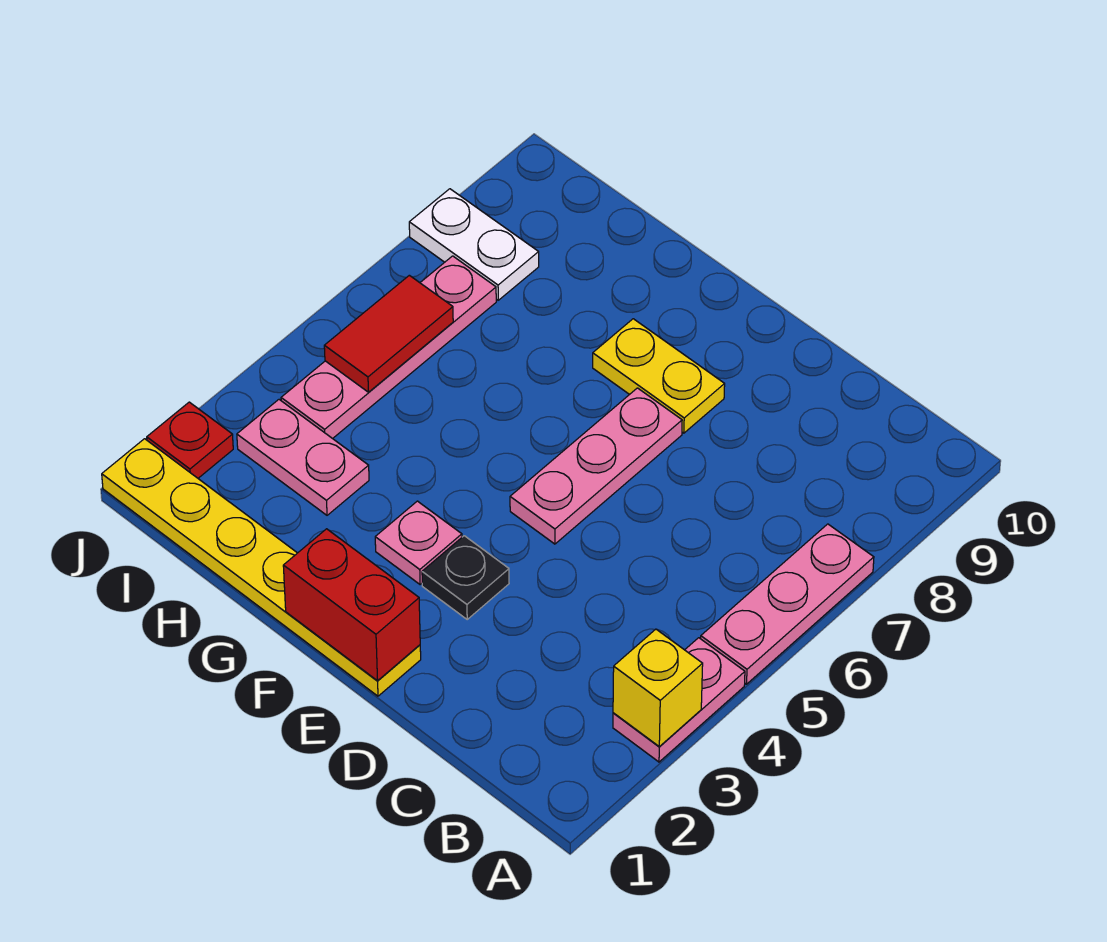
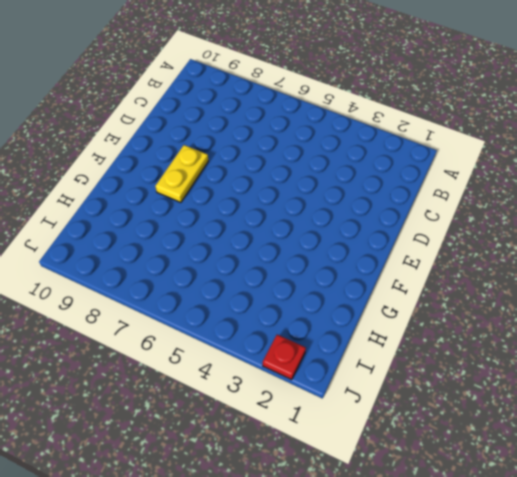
none -> pink 1x2 plate [613,638,745,762]
none -> pink 1x3 plate [701,524,874,684]
none -> yellow 1x6 plate [102,439,421,696]

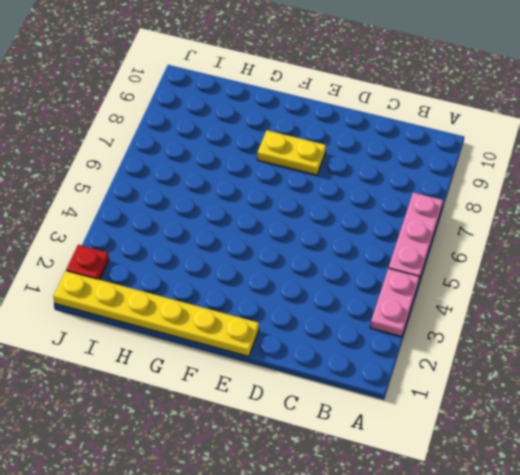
none -> black 1x1 plate [422,536,509,619]
none -> pink 1x3 plate [510,388,682,544]
none -> pink 1x1 plate [375,501,462,584]

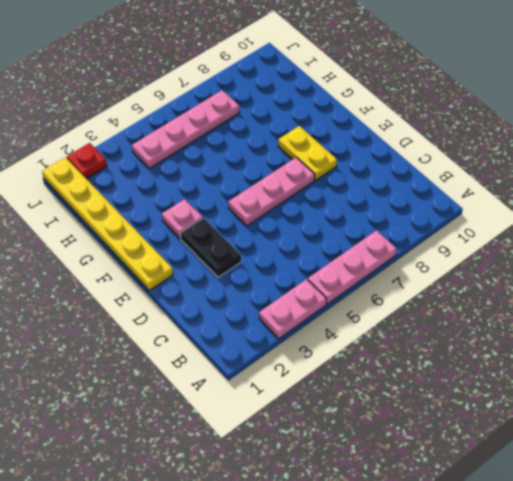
black 1x2 plate [180,218,241,277] -> black 1x1 plate [422,536,509,619]
none -> pink 1x2 plate [237,400,369,515]
none -> white 1x2 plate [409,189,539,300]
none -> yellow 1x1 brick [613,629,703,746]

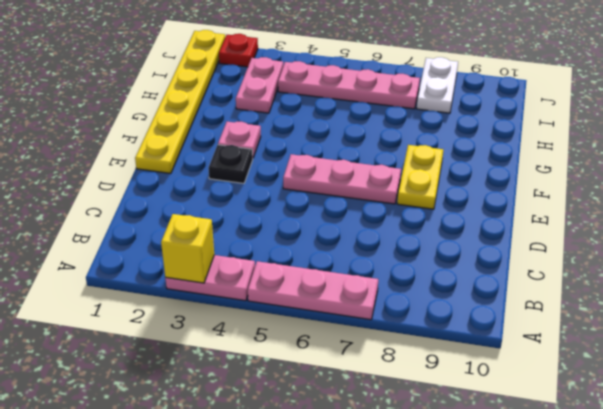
none -> red 1x2 brick [283,529,420,681]
none -> red 1x2 tile [324,275,453,392]

